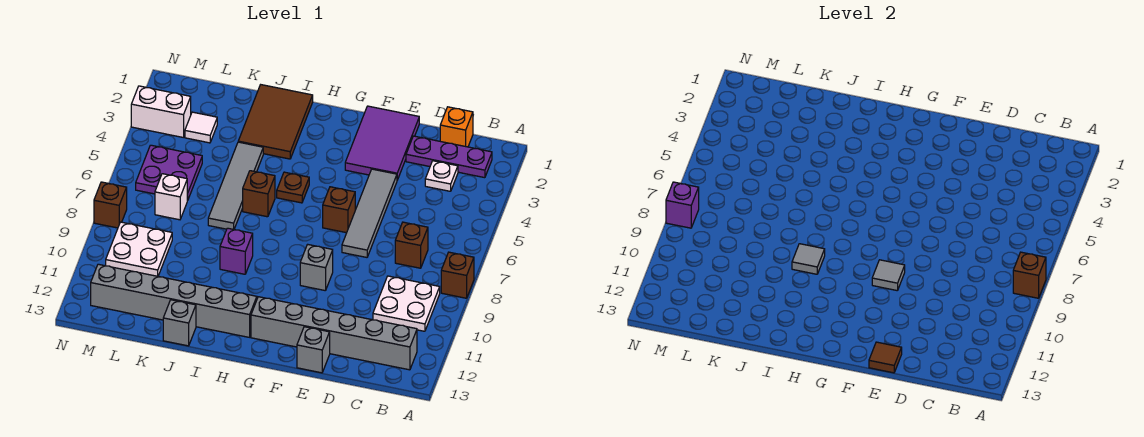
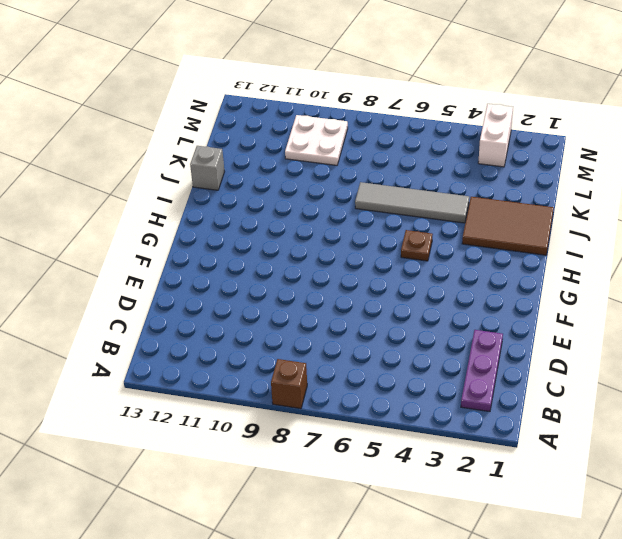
none -> white 2x2 plate [373,276,440,331]
none -> grey 1x6 brick [251,297,417,370]
none -> orange 1x1 brick [440,107,473,147]
none -> white 1x1 plate [425,161,458,191]

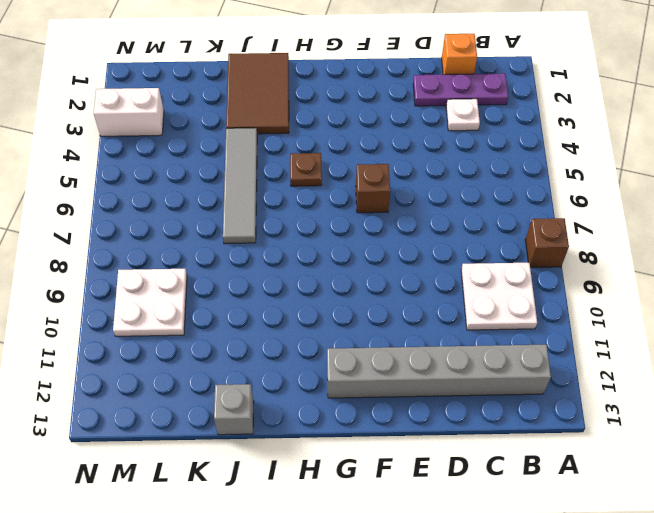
none -> brown 1x1 brick [395,222,428,268]
none -> purple 2x3 tile [345,106,419,180]
none -> grey 1x4 tile [342,169,397,257]
none -> grey 1x1 brick [297,327,330,373]

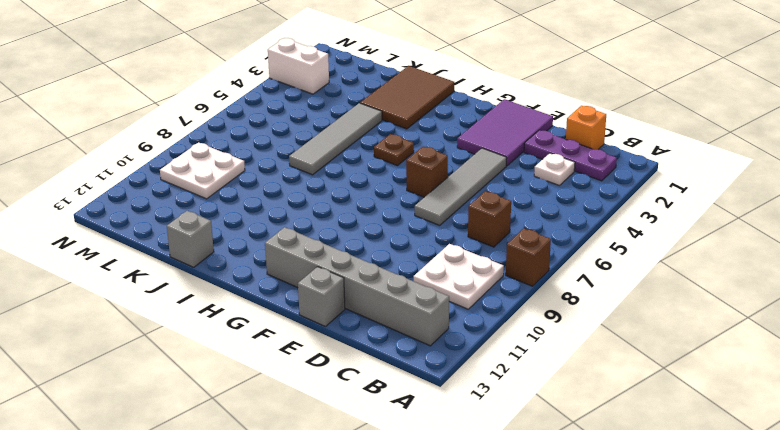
none -> grey 1x1 brick [300,244,333,291]
none -> grey 1x6 brick [91,264,257,337]
none -> brown 1x1 brick [243,171,275,217]
none -> purple 1x1 brick [220,228,253,274]

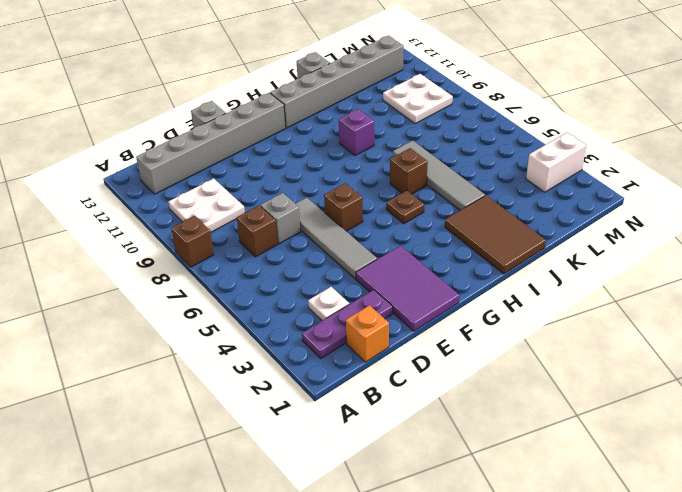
grey 1x1 brick [261,193,301,244] -> grey 1x1 brick moved to [300,244,333,291]
none -> white 1x1 tile [185,112,217,143]
none -> purple 2x2 plate [136,145,202,200]
none -> white 1x1 brick [155,174,188,220]
none -> brown 1x1 brick [94,182,127,228]

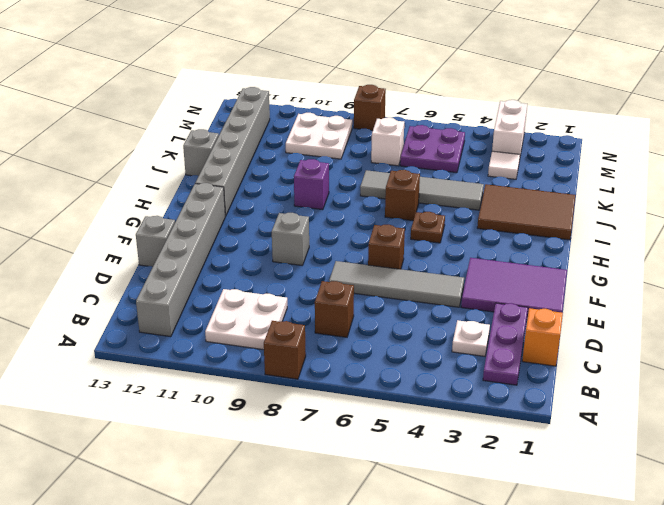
none -> brown 1x1 brick [1013,252,1046,298]
none -> brown 1x1 tile [869,342,902,373]
none -> grey 1x1 tile [872,260,905,291]
none -> grey 1x1 tile [792,244,825,274]

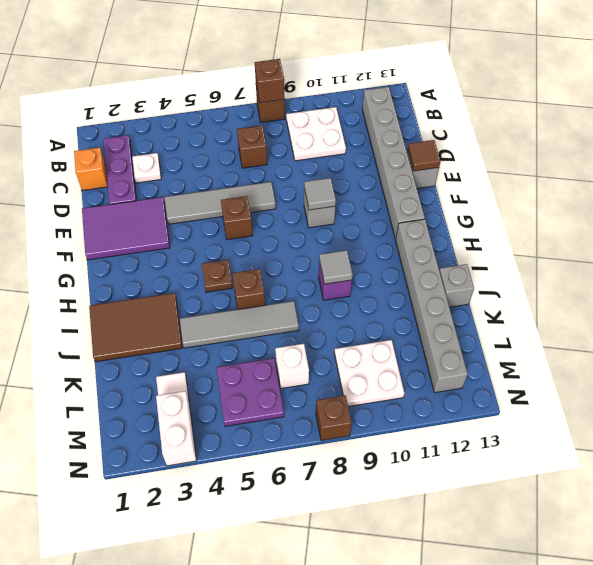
none -> purple 1x1 brick [666,182,699,228]

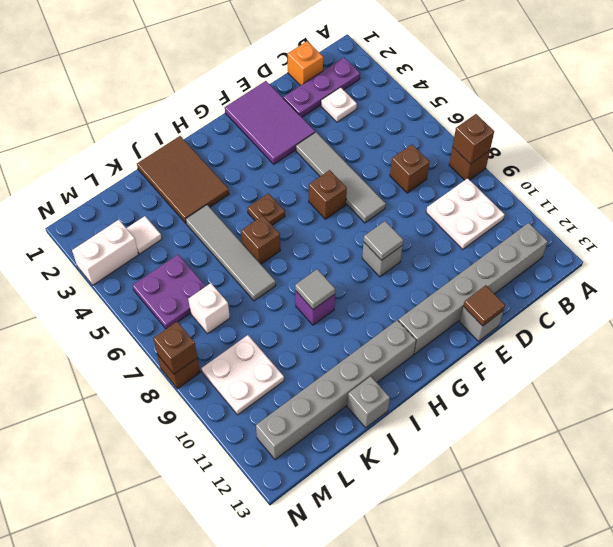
brown 1x1 brick [153,322,198,374] -> purple 1x1 brick [666,182,699,228]

